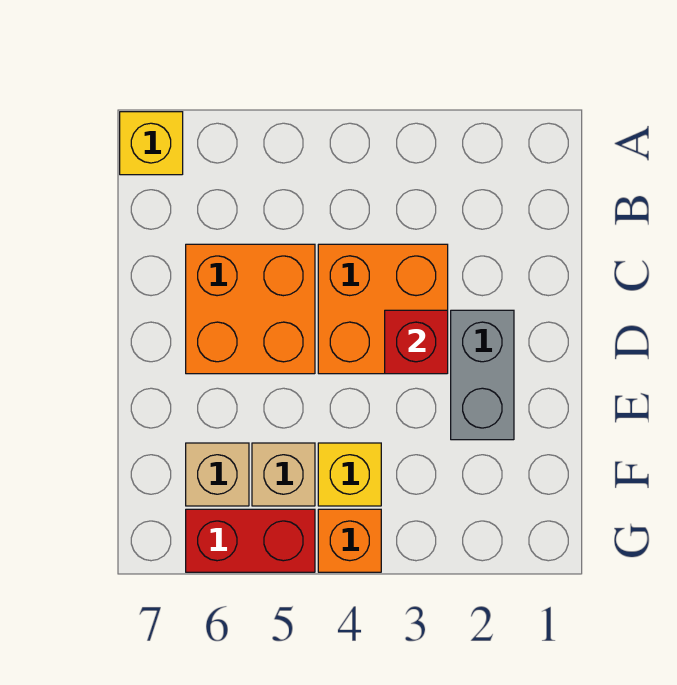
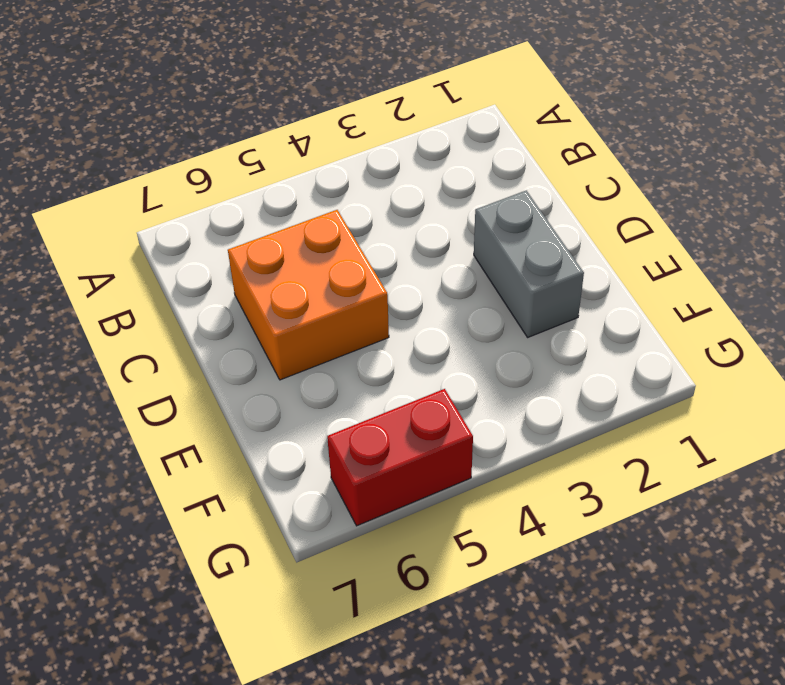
none -> yellow 1x1 brick [120,112,183,175]
none -> orange 2x2 brick [318,244,448,374]

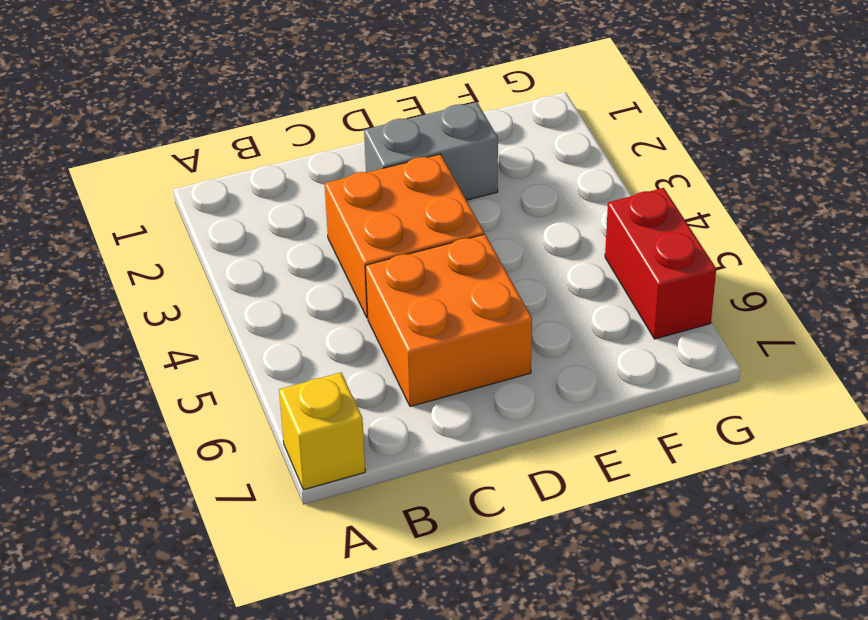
none -> yellow 1x1 brick [318,443,381,506]
none -> tan 1x1 brick [252,443,315,506]

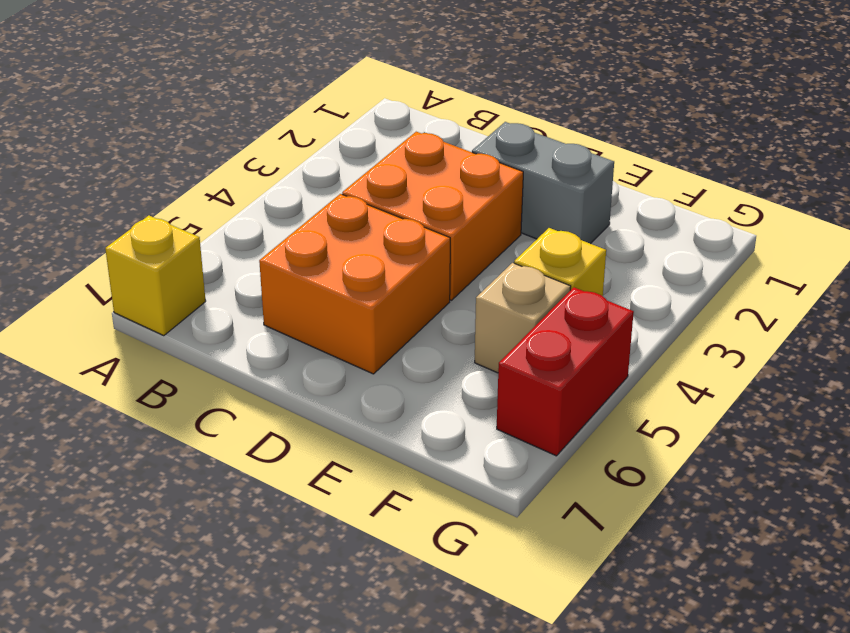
none -> tan 1x1 brick [186,443,249,506]
none -> orange 1x1 brick [318,509,381,572]

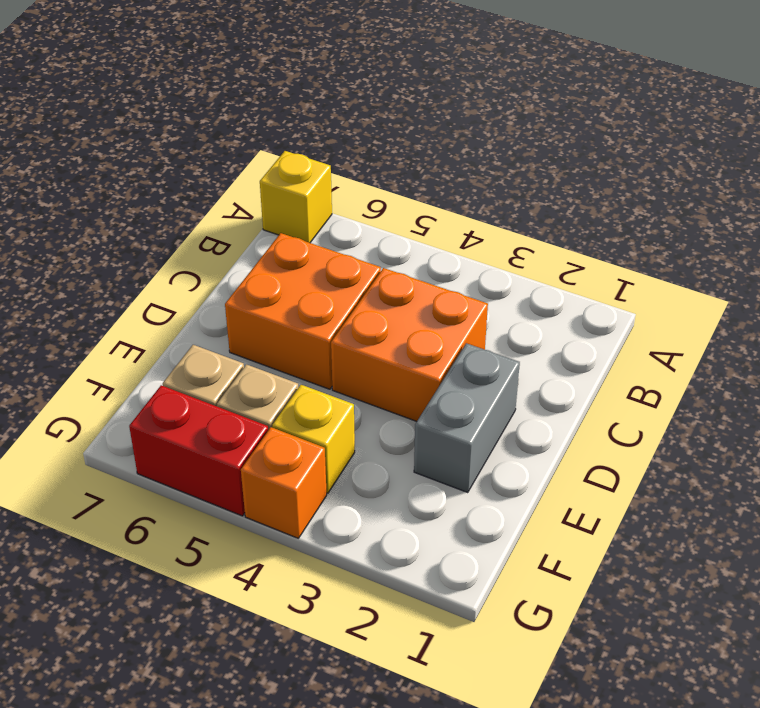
none -> red 1x1 brick [385,310,448,374]

